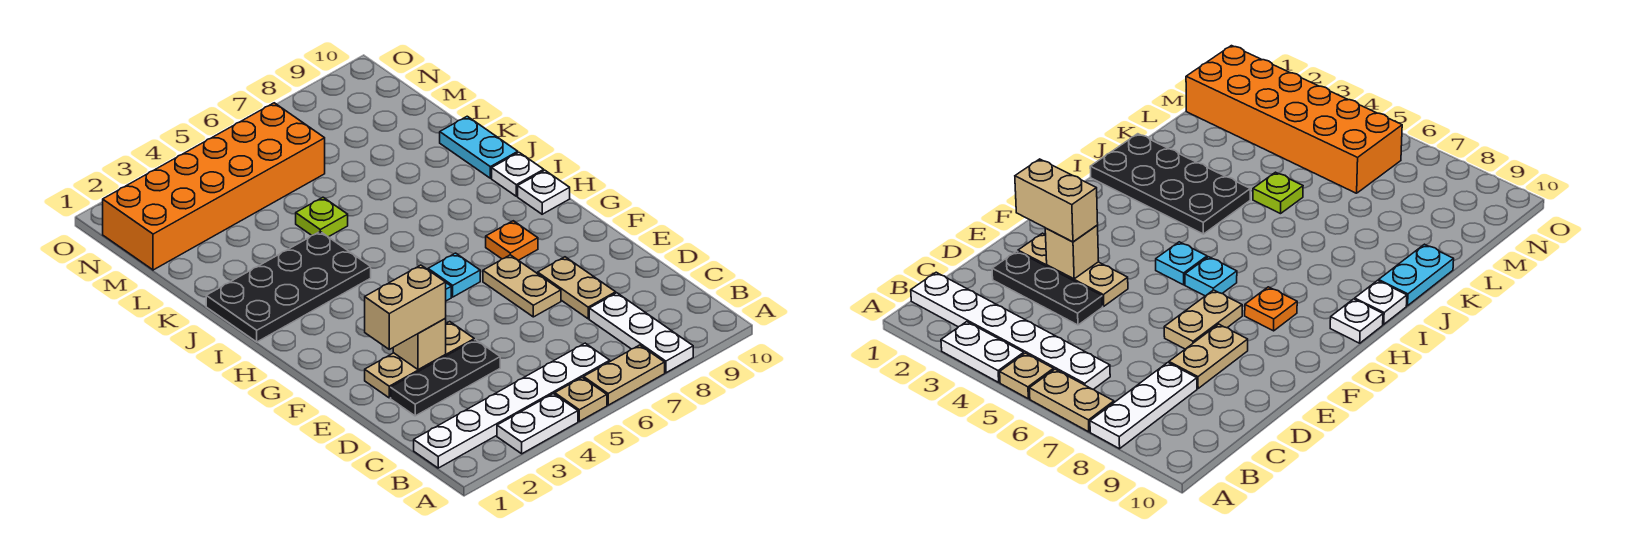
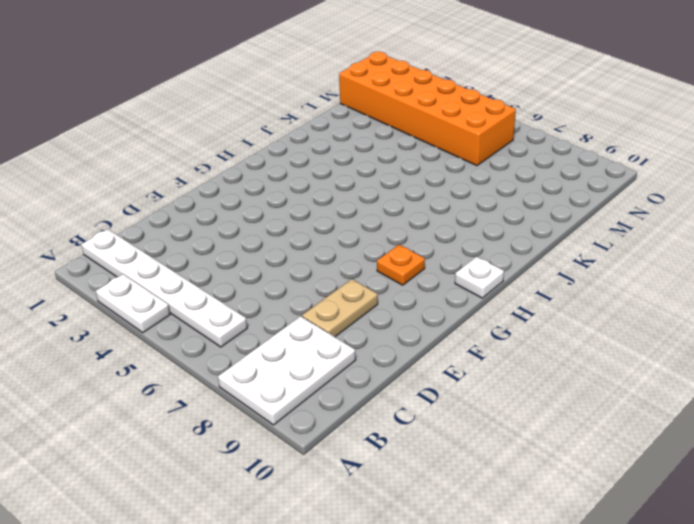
white 2x3 plate [218,316,356,425] -> white 1x3 plate [589,293,693,373]
none -> tan 1x1 plate [555,378,607,421]
none -> tan 1x2 plate [584,345,665,405]
none -> black 1x3 plate [391,340,500,416]

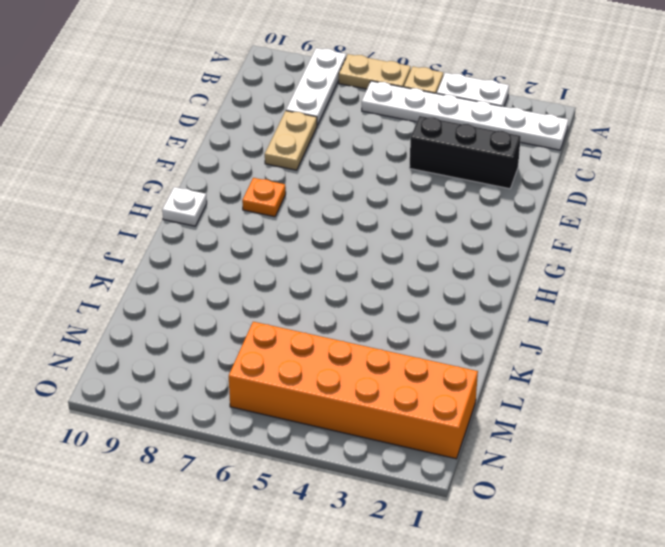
black 1x3 brick [409,116,521,189] -> black 1x3 plate [391,340,500,416]
none -> tan 1x3 plate [365,322,474,398]
none -> tan 1x2 plate [483,255,561,317]
none -> cyan 1x1 plate [1156,242,1207,285]

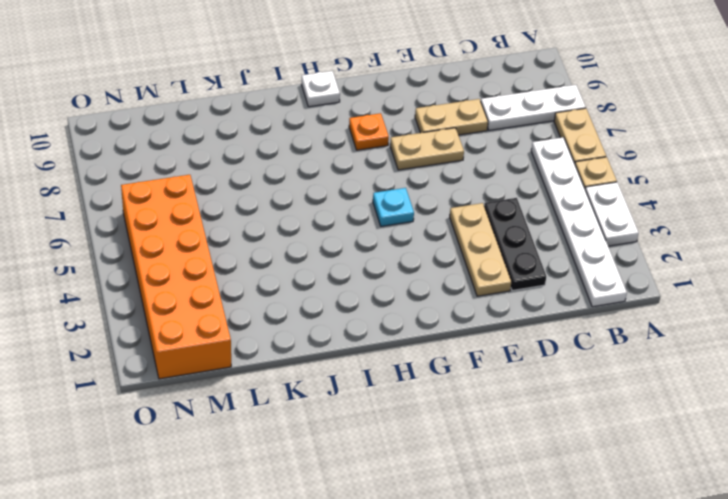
none -> cyan 1x1 plate [428,253,480,297]
none -> black 2x4 plate [206,232,371,342]
none -> white 1x1 plate [492,153,544,196]

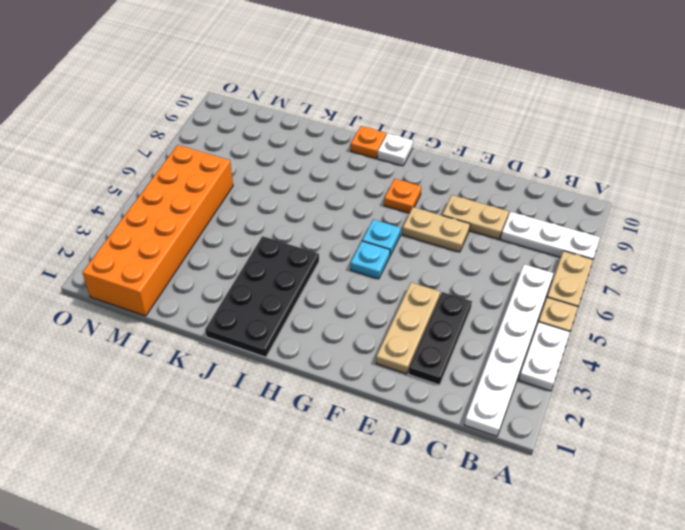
orange 1x1 plate [351,126,386,158] -> white 1x1 plate [492,153,544,196]
none -> cyan 1x2 plate [440,116,518,178]
none -> lime 1x1 plate [296,197,348,237]
none -> tan 1x1 brick [393,319,446,370]

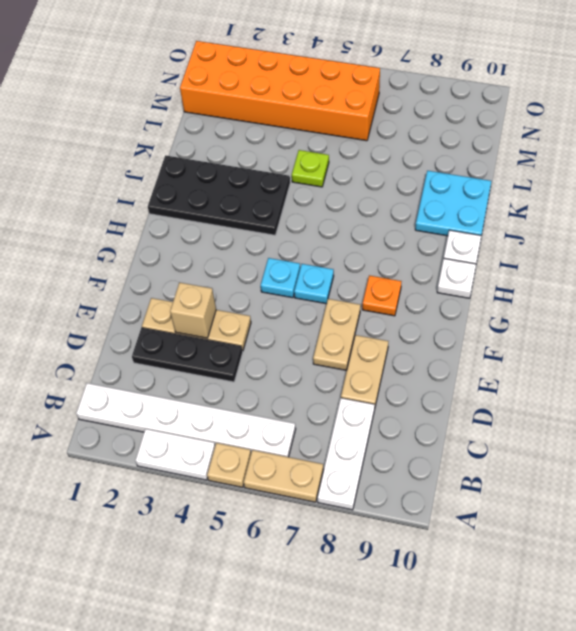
cyan 2x2 plate [415,171,491,236] -> cyan 1x2 plate [440,116,518,178]
none -> tan 1x2 brick [365,265,446,349]

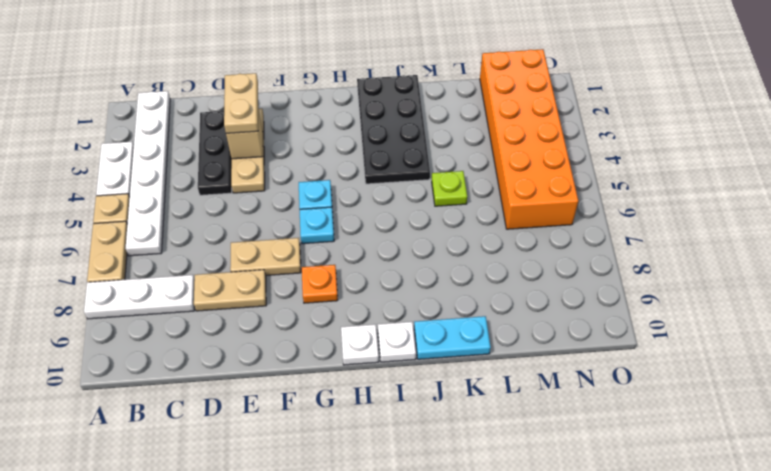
tan 1x2 plate [224,73,258,133] -> tan 1x2 brick [365,265,446,349]

